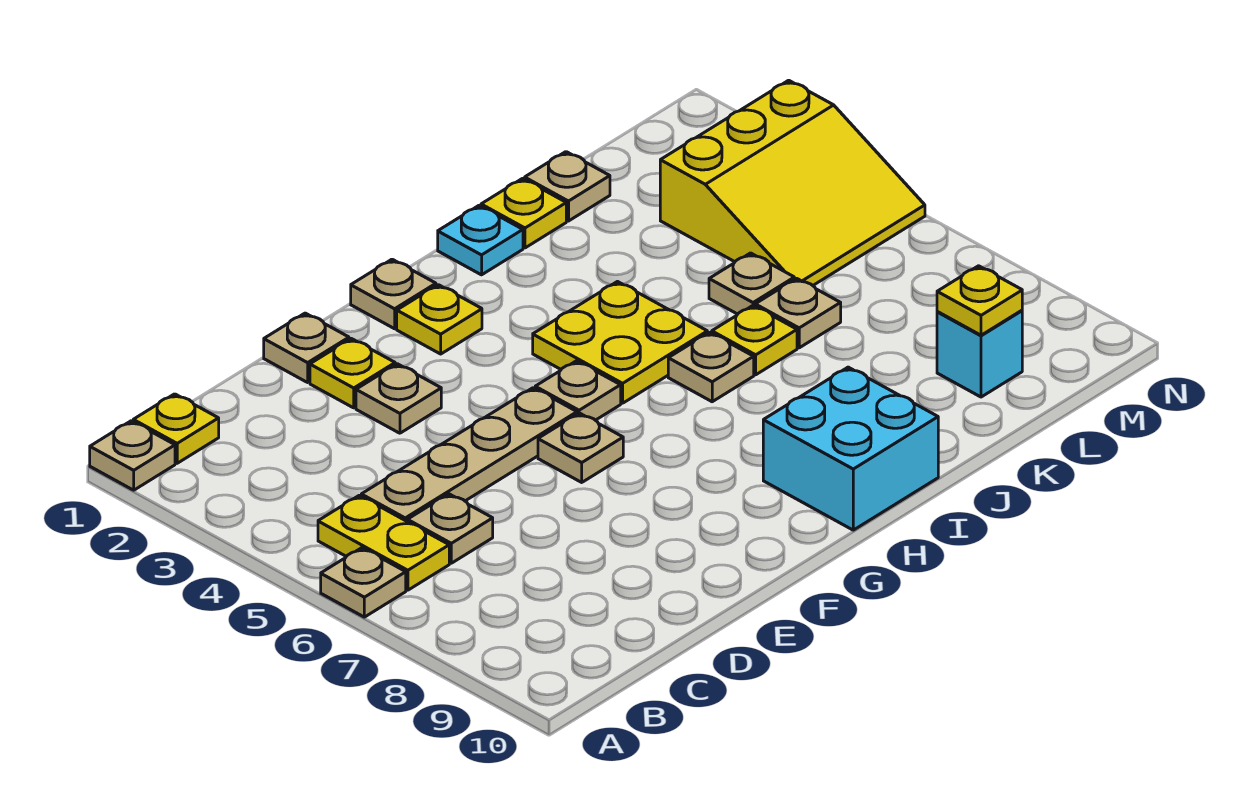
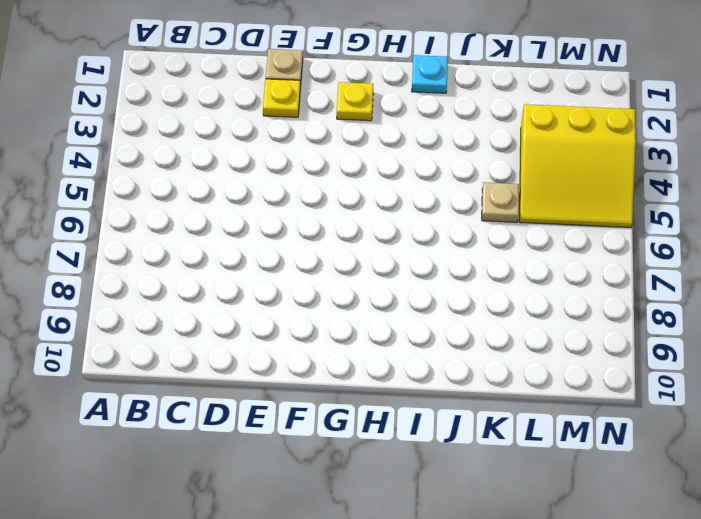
none -> tan 1x1 plate [90,421,175,490]
none -> tan 1x1 plate [321,548,406,617]
none -> yellow 1x1 plate [133,394,219,463]

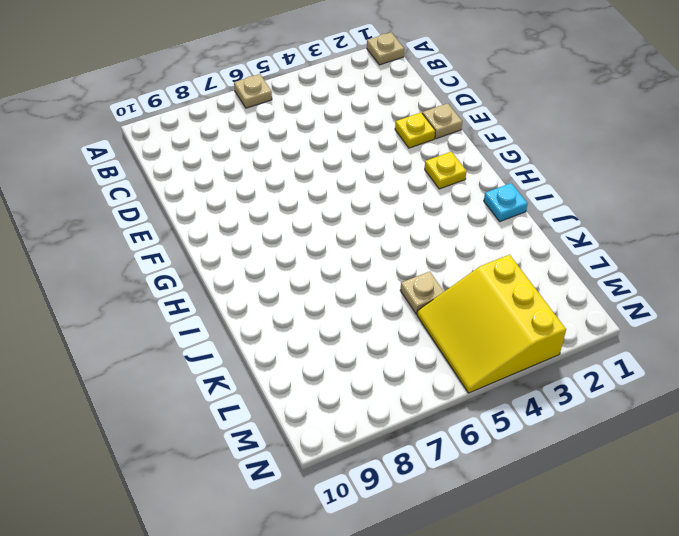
none -> yellow 1x1 plate [133,394,219,463]
none -> yellow 1x2 plate [318,495,449,590]
none -> tan 1x4 plate [361,388,577,521]

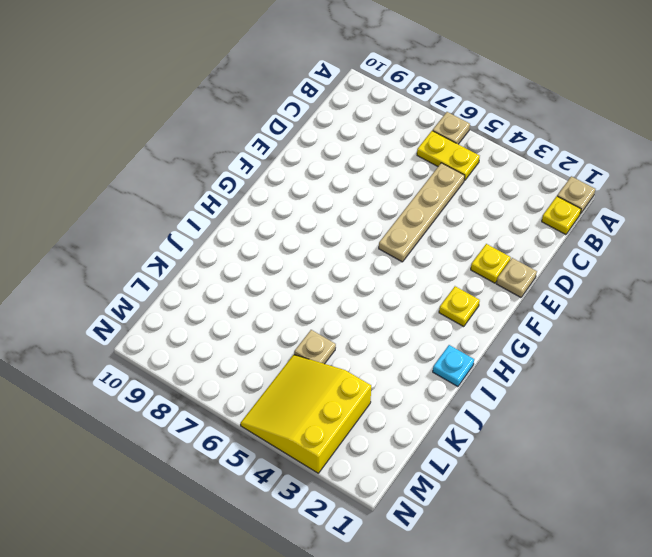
none -> tan 1x1 plate [407,494,493,563]
none -> tan 1x1 plate [356,364,441,433]
none -> tan 1x1 plate [538,413,623,482]

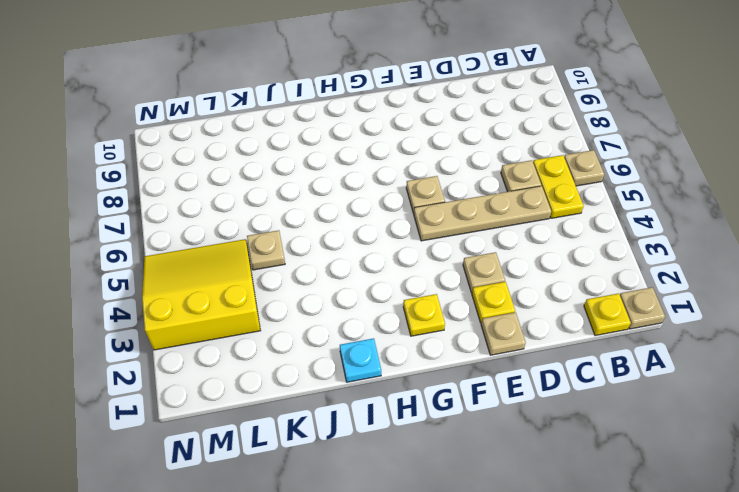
none -> tan 1x1 plate [351,259,436,329]
none -> tan 1x1 plate [535,361,621,420]
none -> yellow 2x2 plate [533,282,707,403]

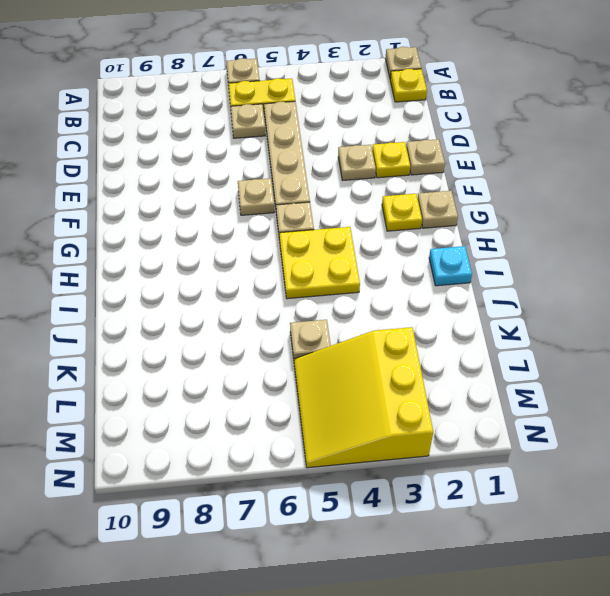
none -> cyan 2x2 brick [763,367,938,530]
none -> tan 1x1 plate [668,332,754,402]
none -> yellow 1x1 plate [481,179,566,248]

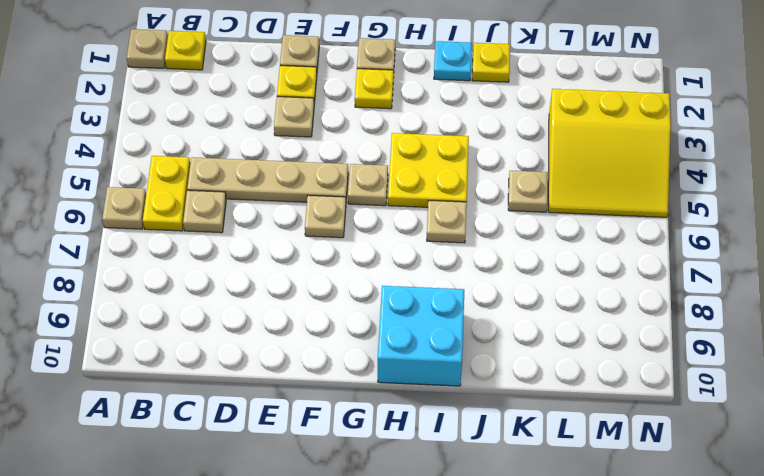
none -> yellow 1x1 plate [712,305,797,375]
none -> tan 1x1 plate [525,152,610,221]
none -> tan 1x1 plate [755,278,841,348]

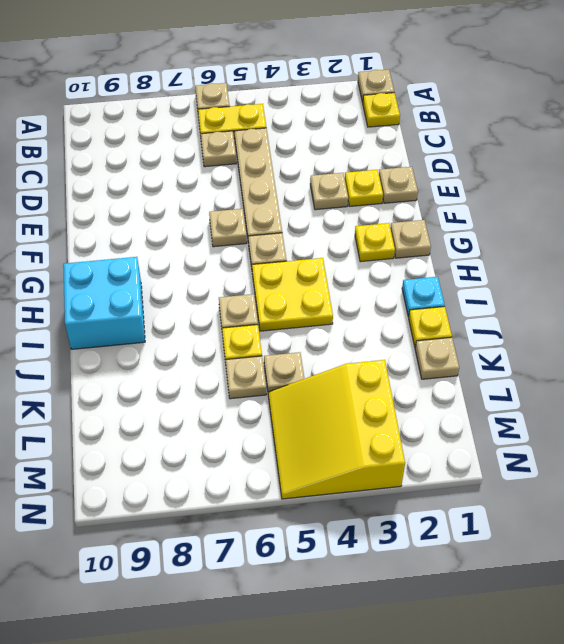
none -> cyan 1x1 brick [937,310,1022,397]
none -> yellow 1x1 plate [937,266,1022,335]

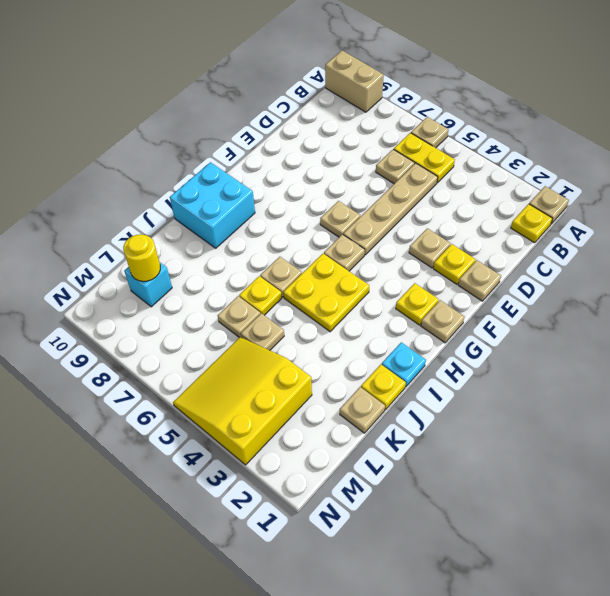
tan 1x2 brick [325,51,384,112] -> none
yellow 1x1 round brick [123,234,160,281] -> yellow 1x1 plate [937,266,1022,335]

